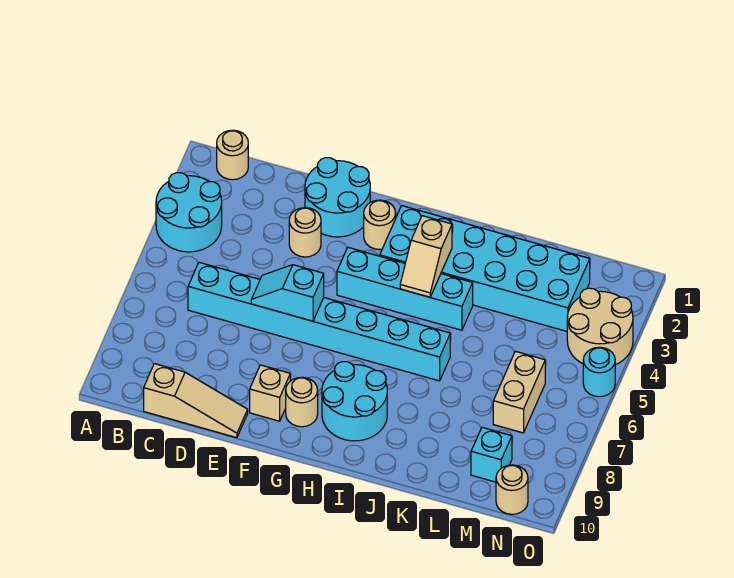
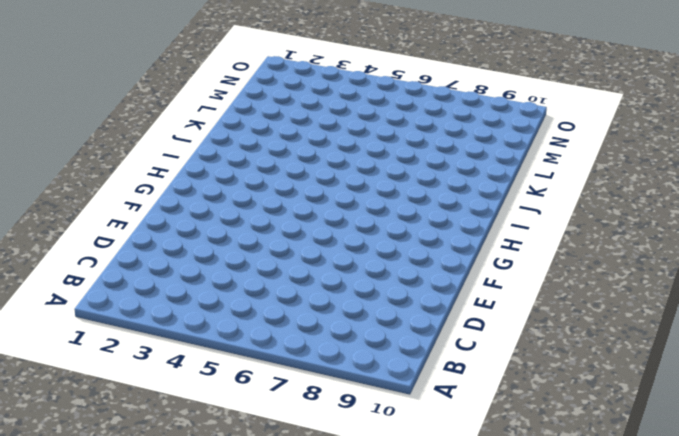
none -> cyan 2x2 round brick [156,173,222,252]
none -> tan 1x1 round brick [217,130,248,180]
none -> cyan 1x8 brick [188,262,450,381]

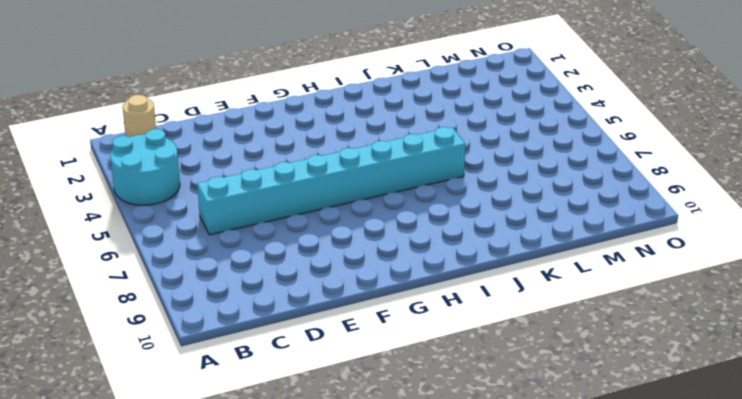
none -> tan 1x3 slope [144,364,248,438]
none -> cyan 2x2 round brick [305,158,370,237]
none -> tan 1x1 round brick [289,208,321,257]

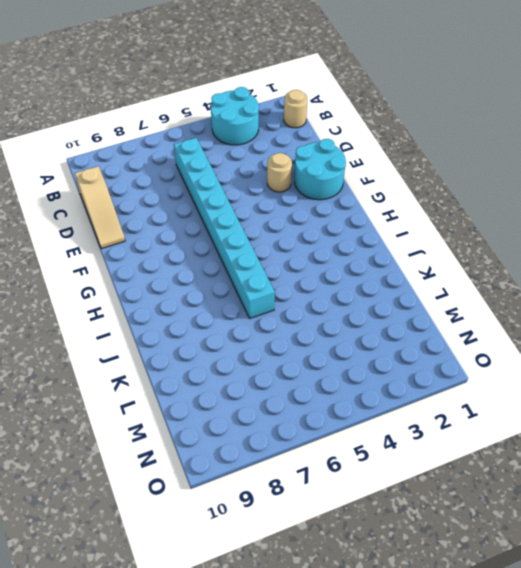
none -> tan 1x1 brick [250,365,290,421]
none -> tan 1x1 round brick [364,200,396,250]
none -> cyan 1x4 brick [337,247,473,330]

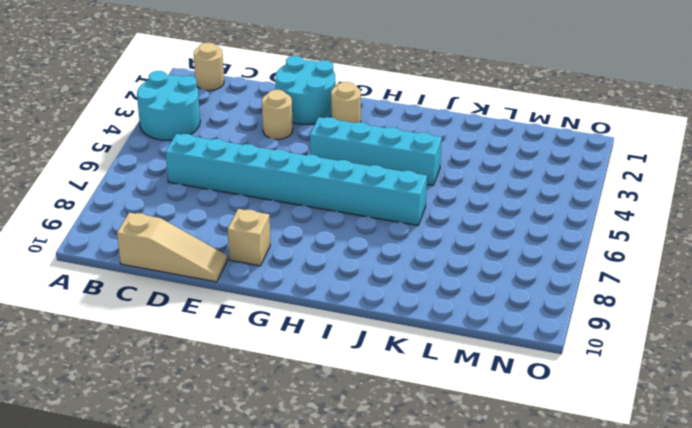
none -> tan 1x1 round brick [286,377,318,427]
none -> cyan 2x6 brick [380,206,590,331]
none -> cyan 2x2 round brick [322,362,387,441]

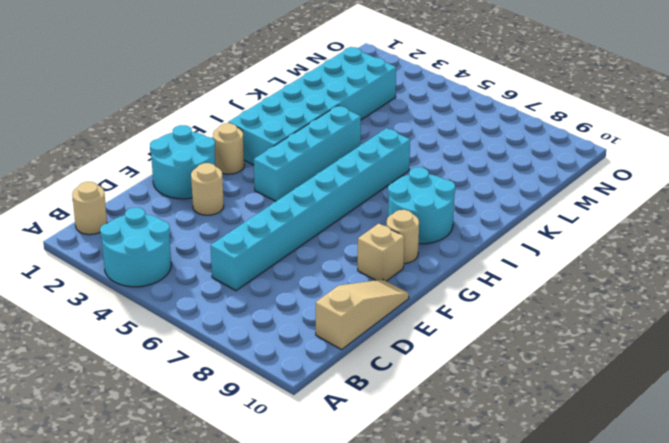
none -> tan 1x2 brick [493,351,545,433]
none -> cyan 1x1 brick [471,427,512,482]
none -> tan 2x2 round brick [567,288,633,365]

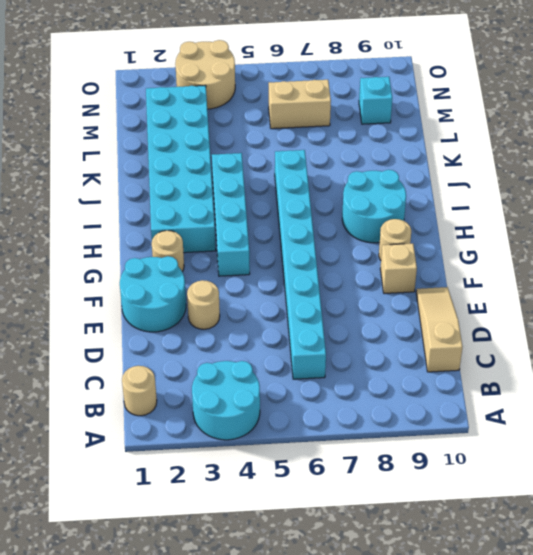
none -> tan 1x1 round brick [496,465,528,514]
none -> cyan 1x1 round brick [583,347,615,397]
none -> cyan 1x2 slope [251,265,324,321]

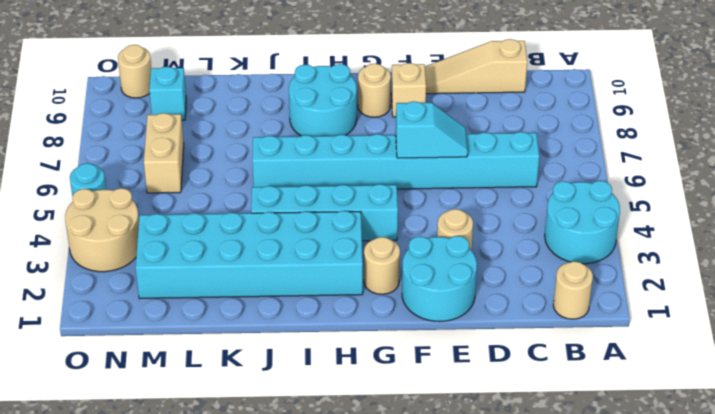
none -> tan 1x2 slope [400,216,452,297]

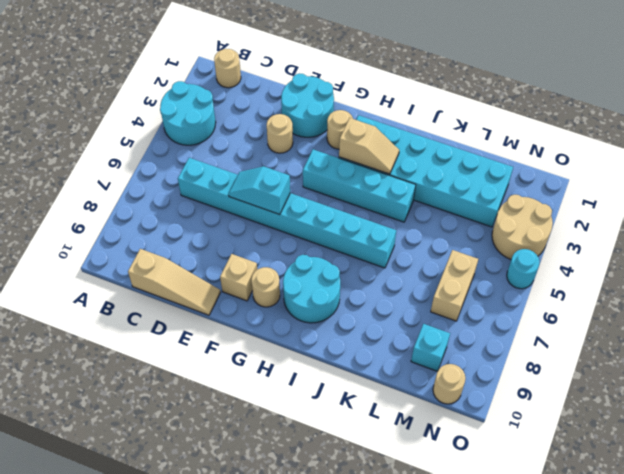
tan 1x2 slope [339,118,399,174] -> tan 1x2 slope turned to [400,216,452,297]

